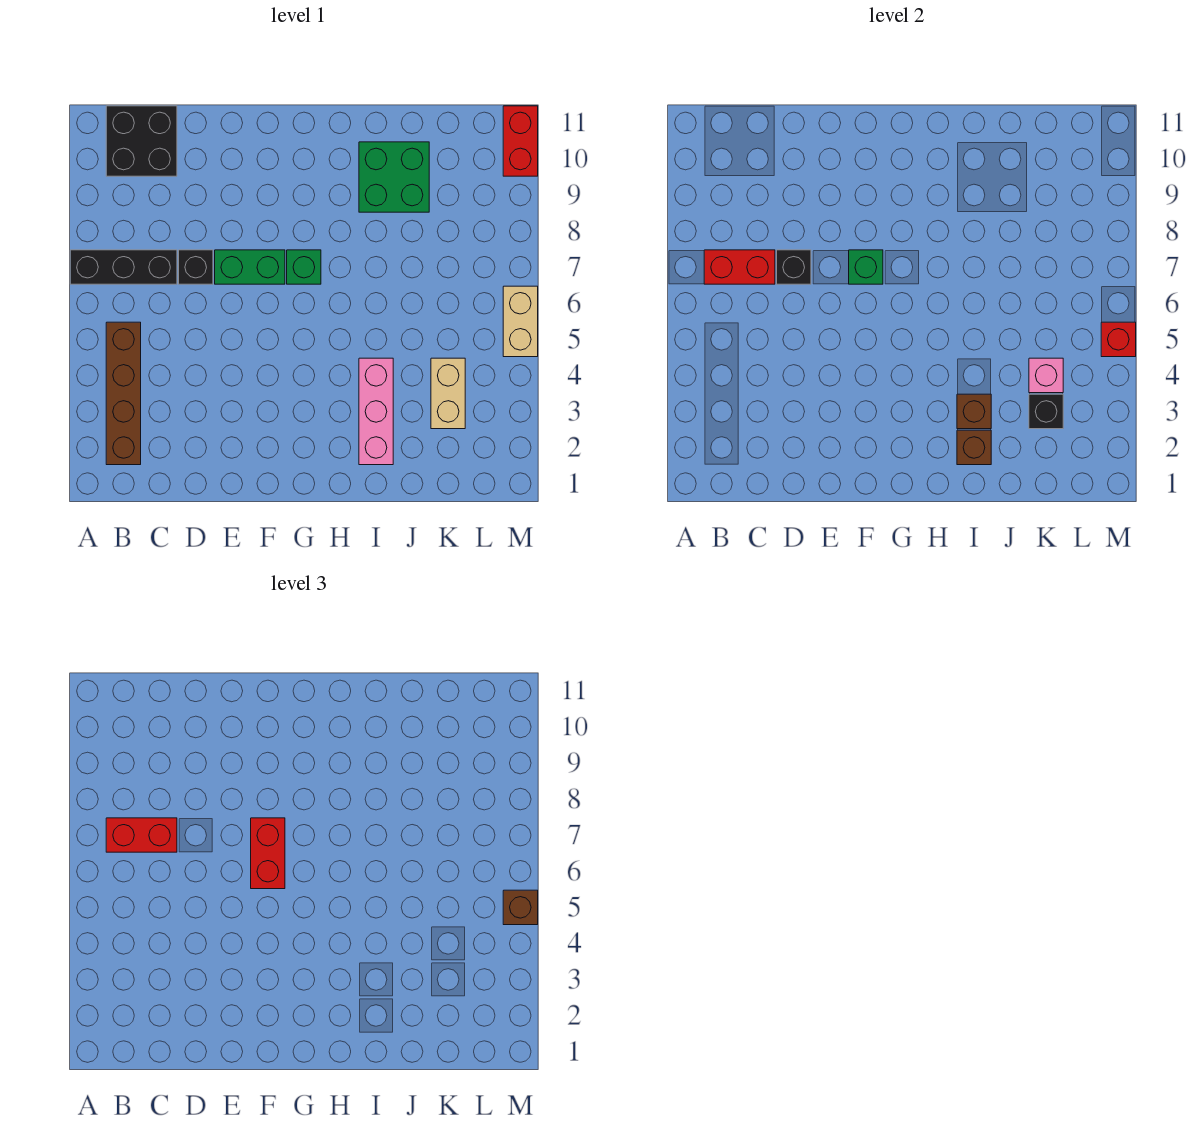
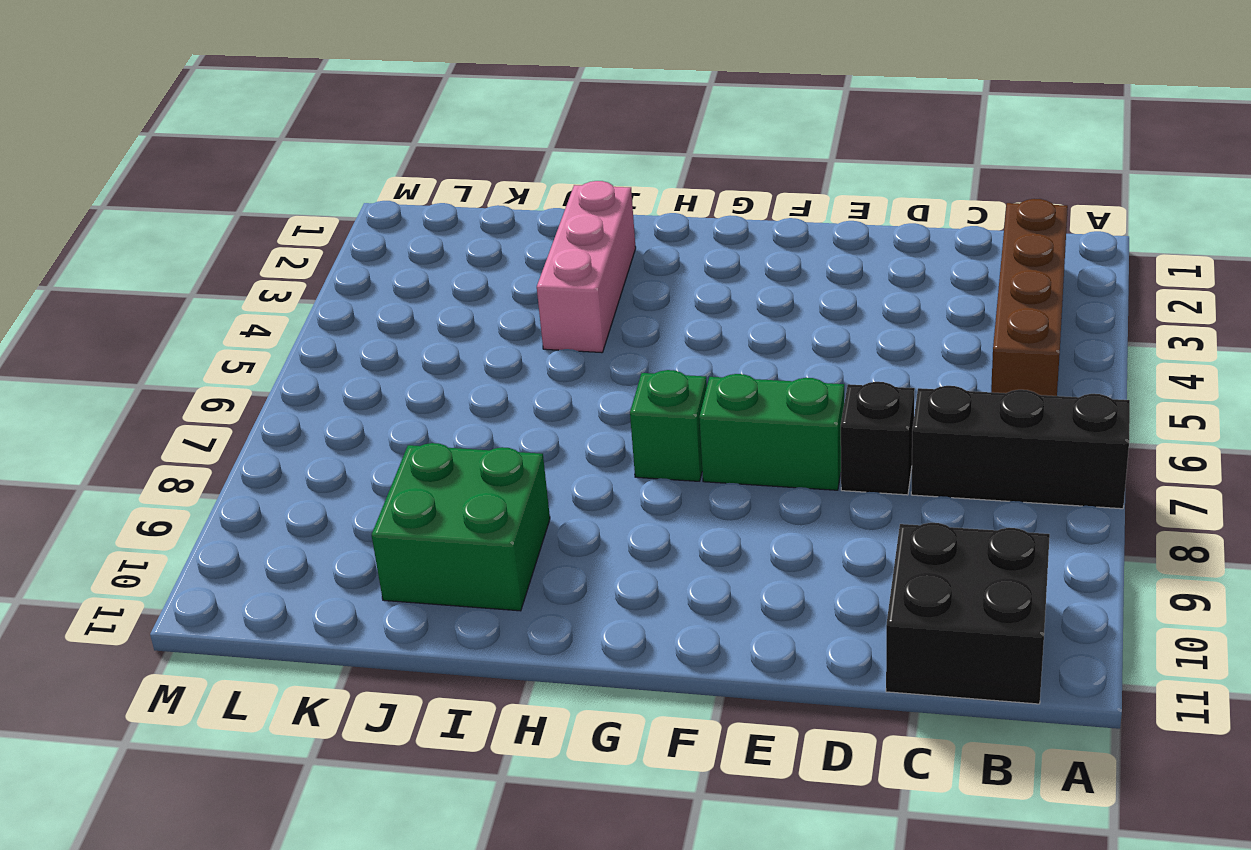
none -> tan 1x2 brick [431,358,465,429]
none -> tan 1x2 brick [503,286,538,357]
none -> red 1x2 brick [503,106,538,176]

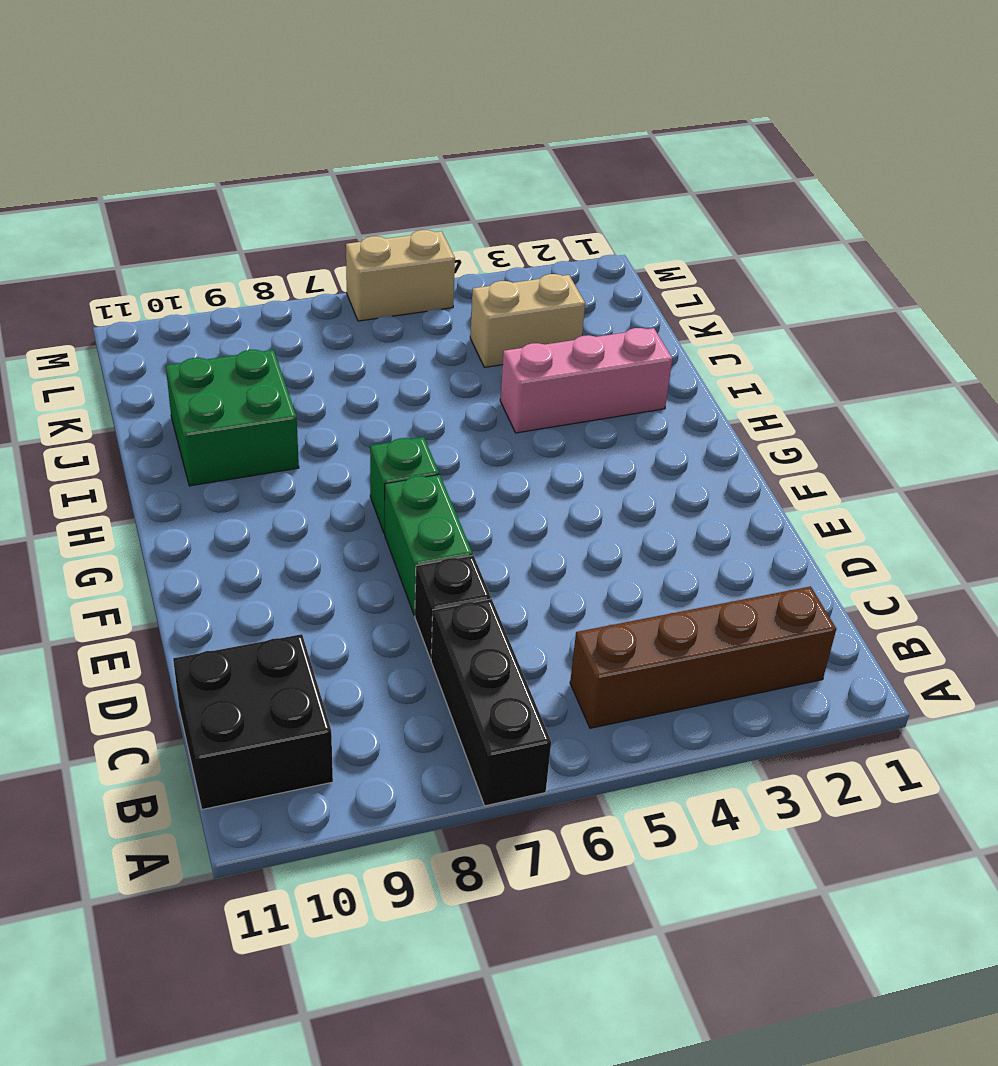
none -> red 1x2 brick [503,106,538,176]
none -> red 1x2 brick [704,250,775,284]
none -> black 1x1 brick [777,250,811,284]

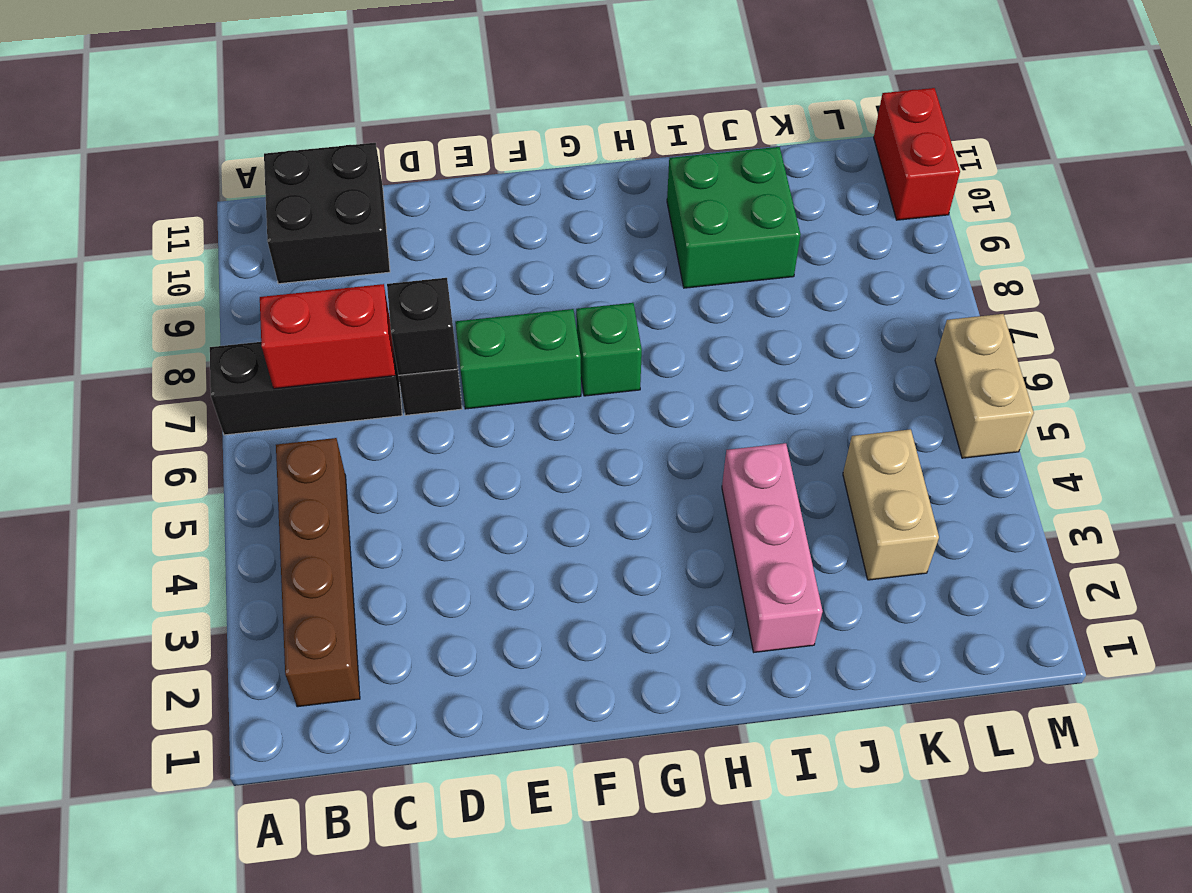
none -> green 1x1 brick [849,250,883,284]
none -> brown 1x1 brick [957,430,991,465]
none -> brown 1x1 brick [957,394,991,429]

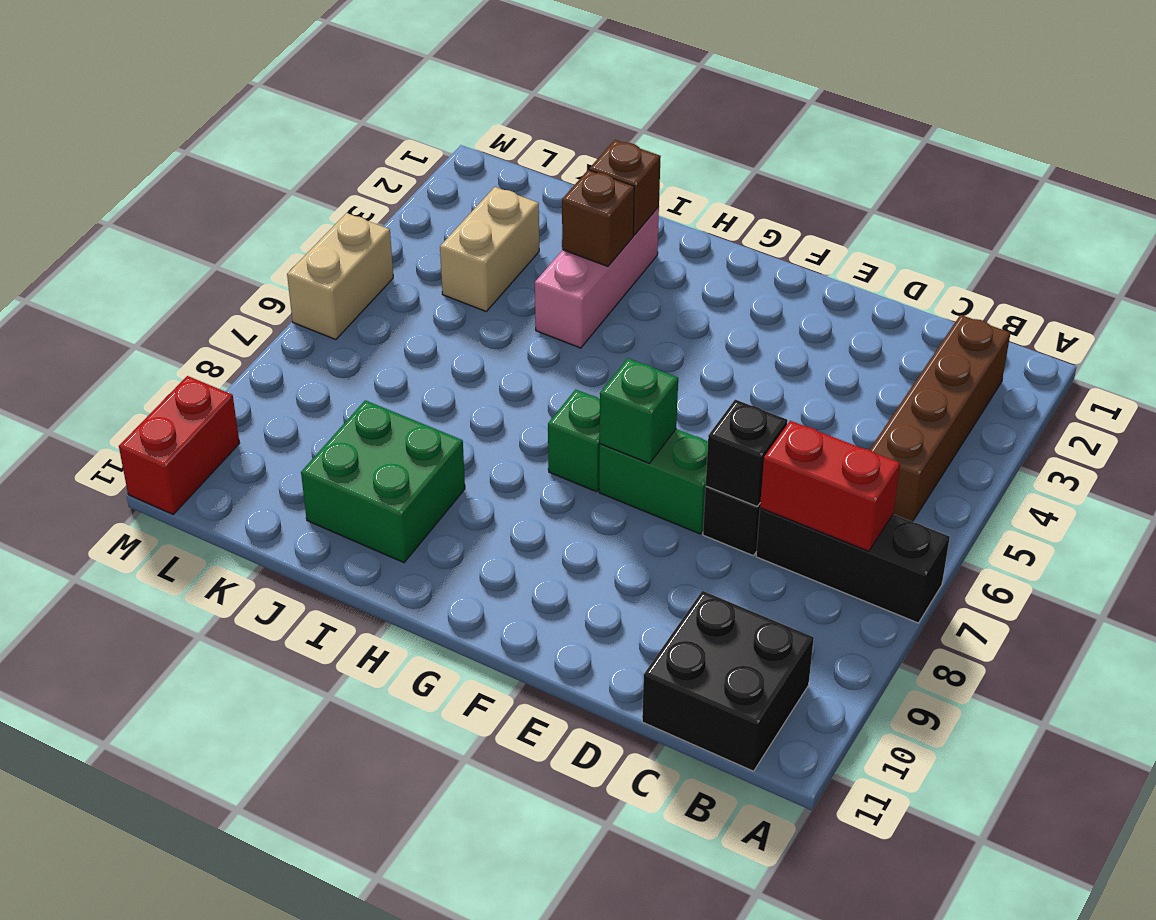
none -> black 1x1 brick [1029,394,1063,429]
none -> pink 1x1 brick [1029,358,1063,393]
none -> red 1x1 brick [1101,322,1136,357]

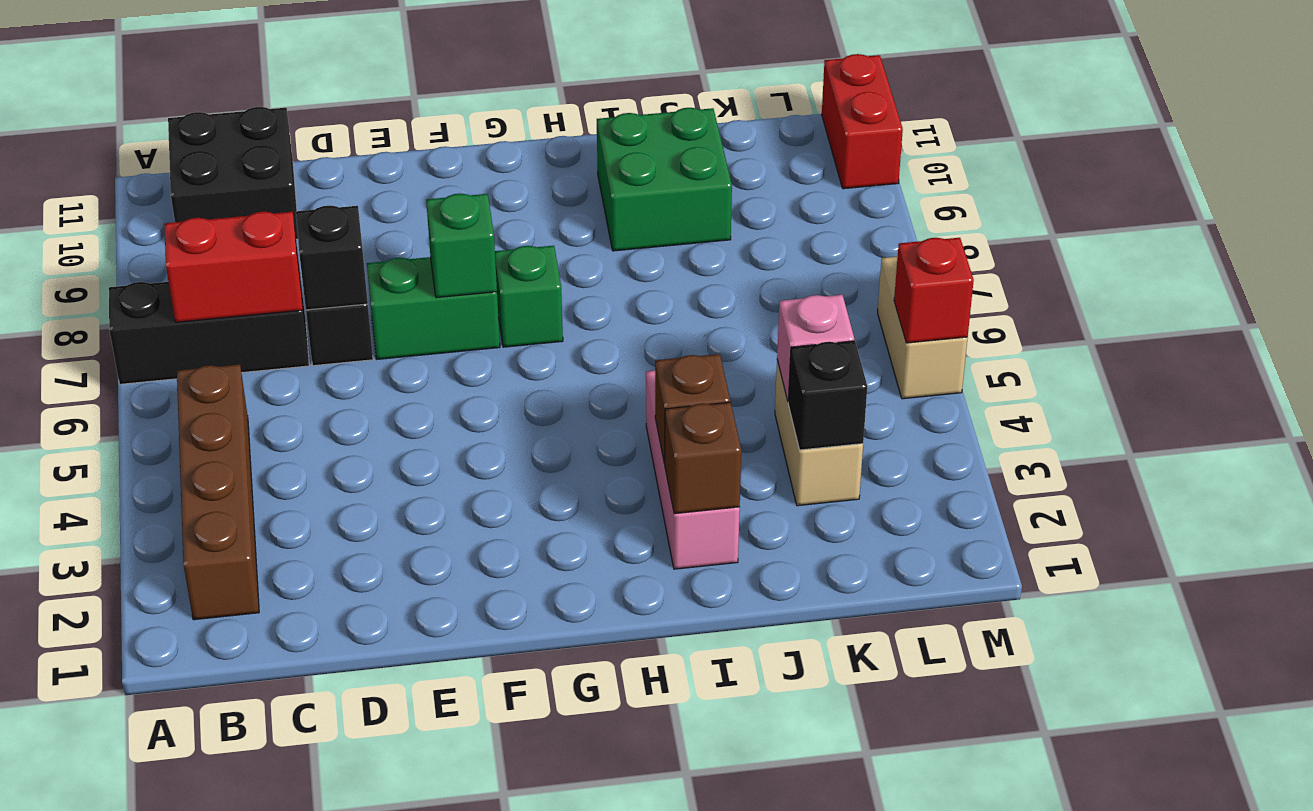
none -> red 1x2 brick [106,818,177,852]
none -> red 1x2 brick [251,818,285,889]
none -> brown 1x1 brick [503,890,538,925]

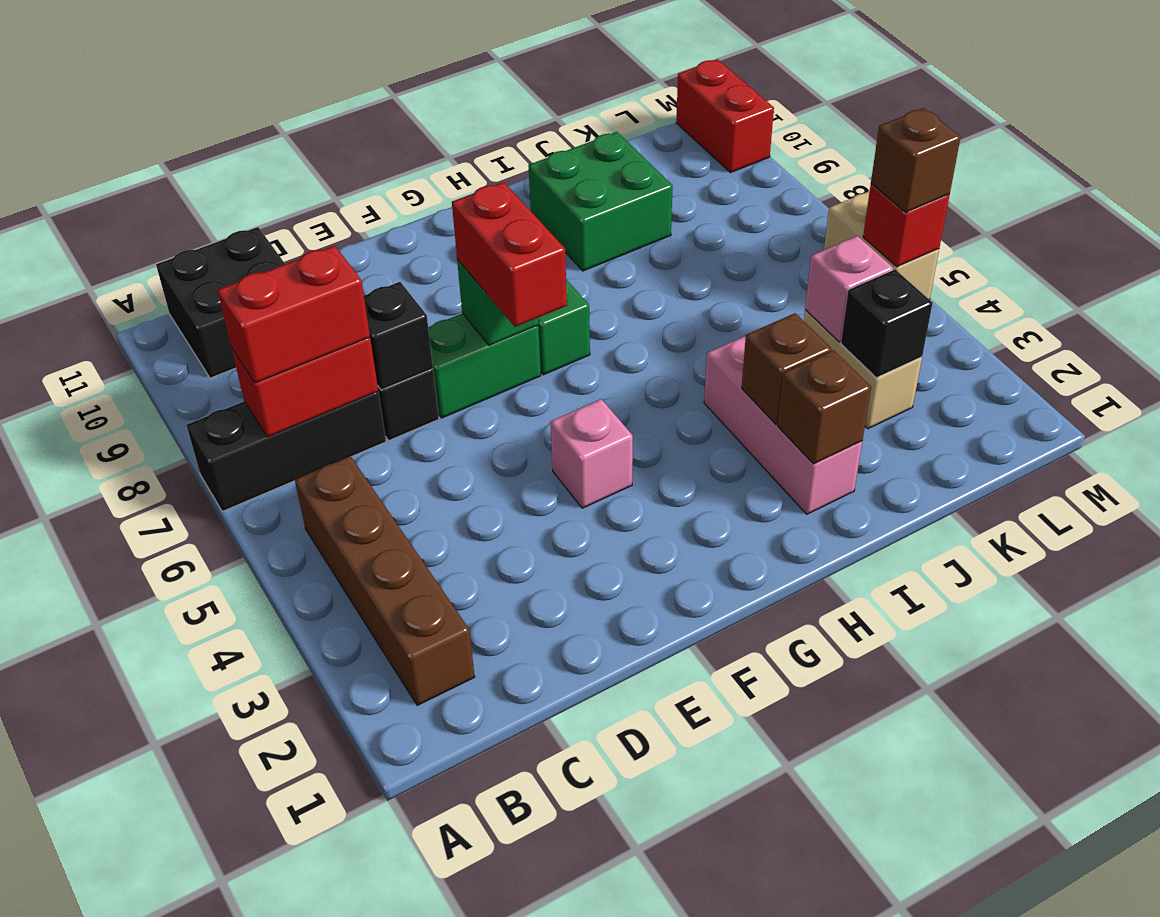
pink 1x1 brick [551,399,633,508] -> none

